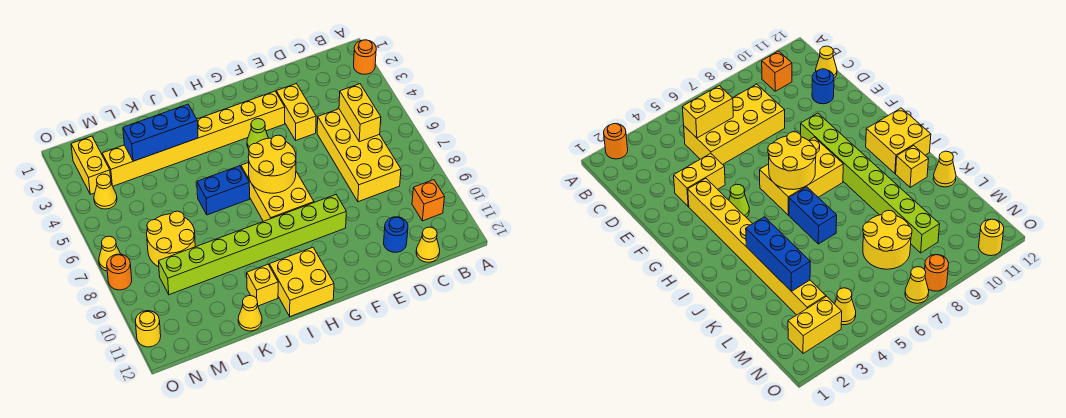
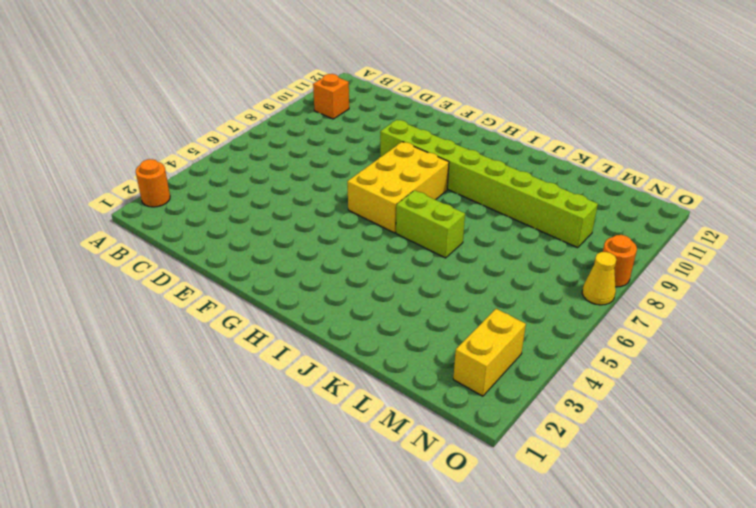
lime 1x2 brick [396,190,465,258] -> blue 1x2 brick [197,166,250,215]
none -> yellow 2x4 brick [317,109,401,202]
none -> yellow 1x1 cone [416,227,440,262]
none -> blue 1x1 round brick [384,217,408,252]

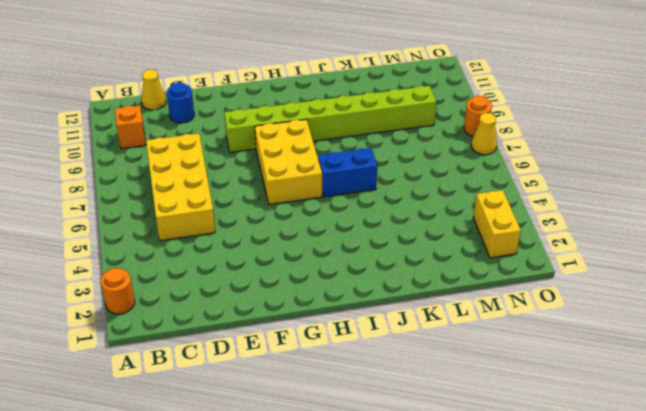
none -> yellow 1x2 brick [276,84,316,141]
none -> yellow 1x8 brick [102,91,285,186]
none -> lime 1x1 cone [247,119,268,149]

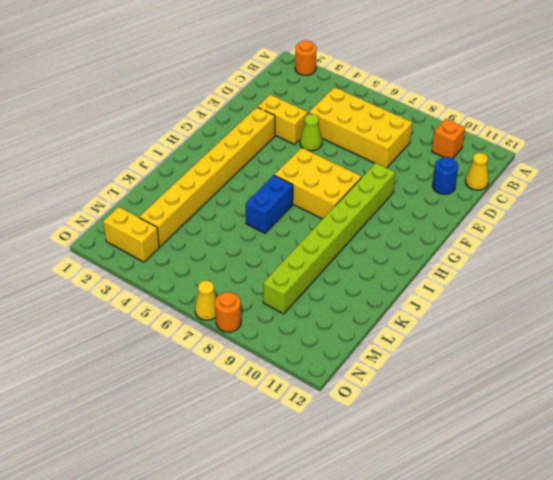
lime 1x1 cone [300,114,322,151] -> lime 1x1 cone moved to [247,119,268,149]
none -> yellow 2x2 brick [269,247,334,317]
none -> yellow 1x1 brick [247,264,278,306]
none -> yellow 1x1 cone [238,296,262,331]

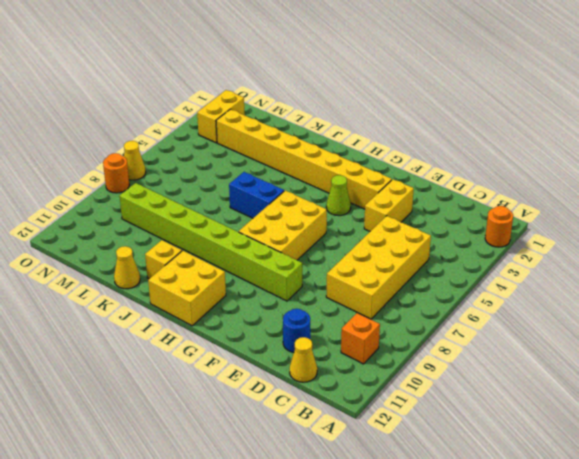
none -> yellow 2x2 round brick [147,211,195,267]
none -> yellow 1x1 cone [94,174,117,209]
none -> yellow 1x1 round brick [135,311,161,347]

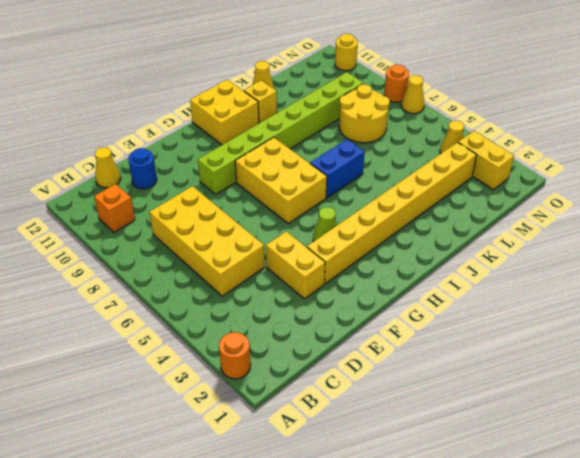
none -> yellow 1x2 brick [339,84,381,142]
none -> yellow 2x2 round brick [248,135,296,193]
none -> blue 1x3 brick [123,104,198,161]

